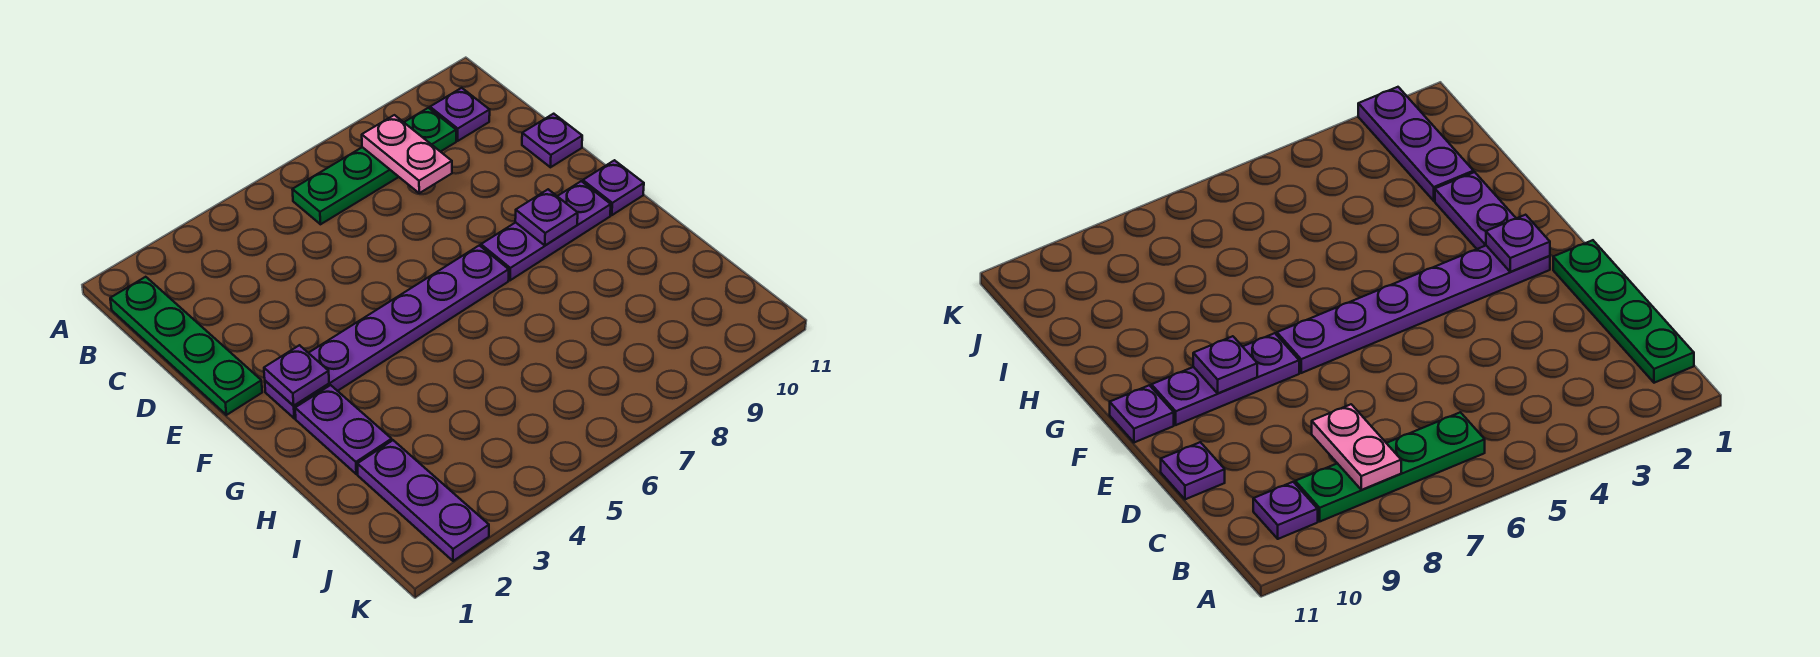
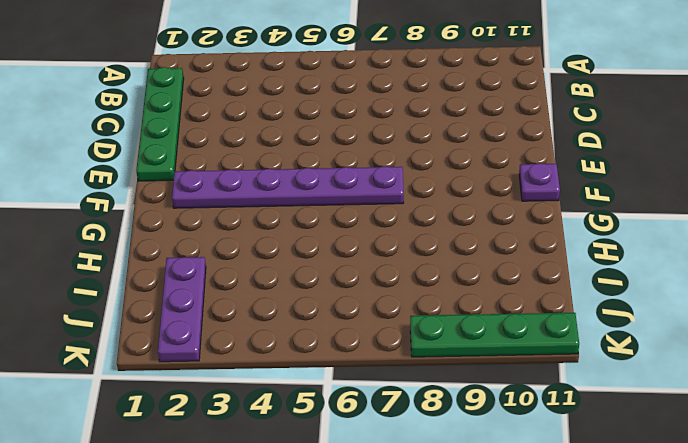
green 1x4 plate [410,313,579,357] -> green 1x4 plate moved to [292,108,456,224]
none -> purple 1x1 plate [430,88,490,141]
none -> purple 1x1 plate [522,114,582,167]
none -> purple 1x3 plate [481,181,611,280]

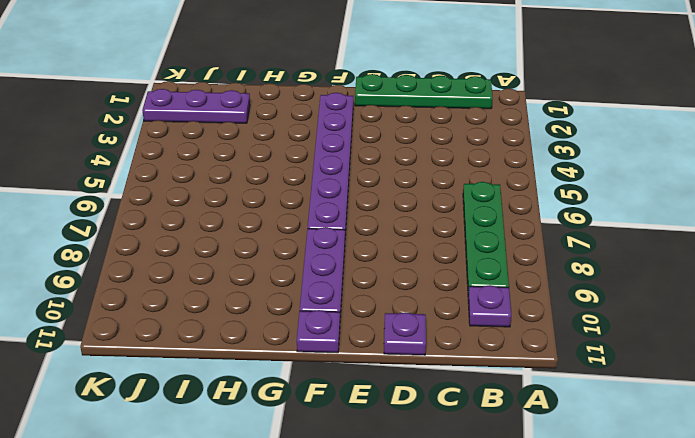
none -> purple 1x2 plate [295,385,392,474]
none -> pink 1x2 plate [362,115,452,193]
none -> purple 1x1 plate [264,345,329,406]

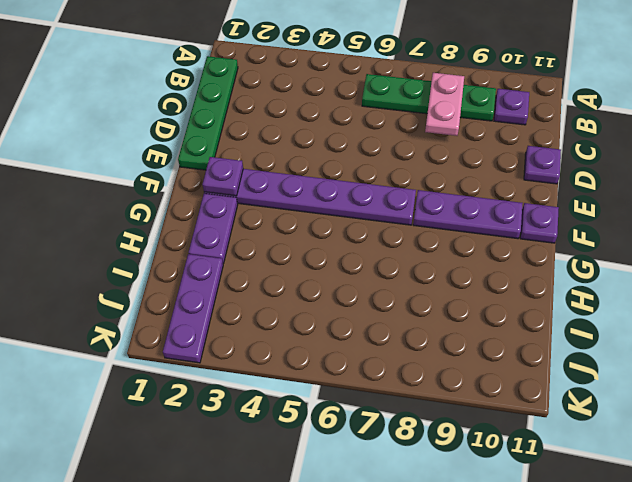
none -> purple 1x1 plate [515,189,578,245]

